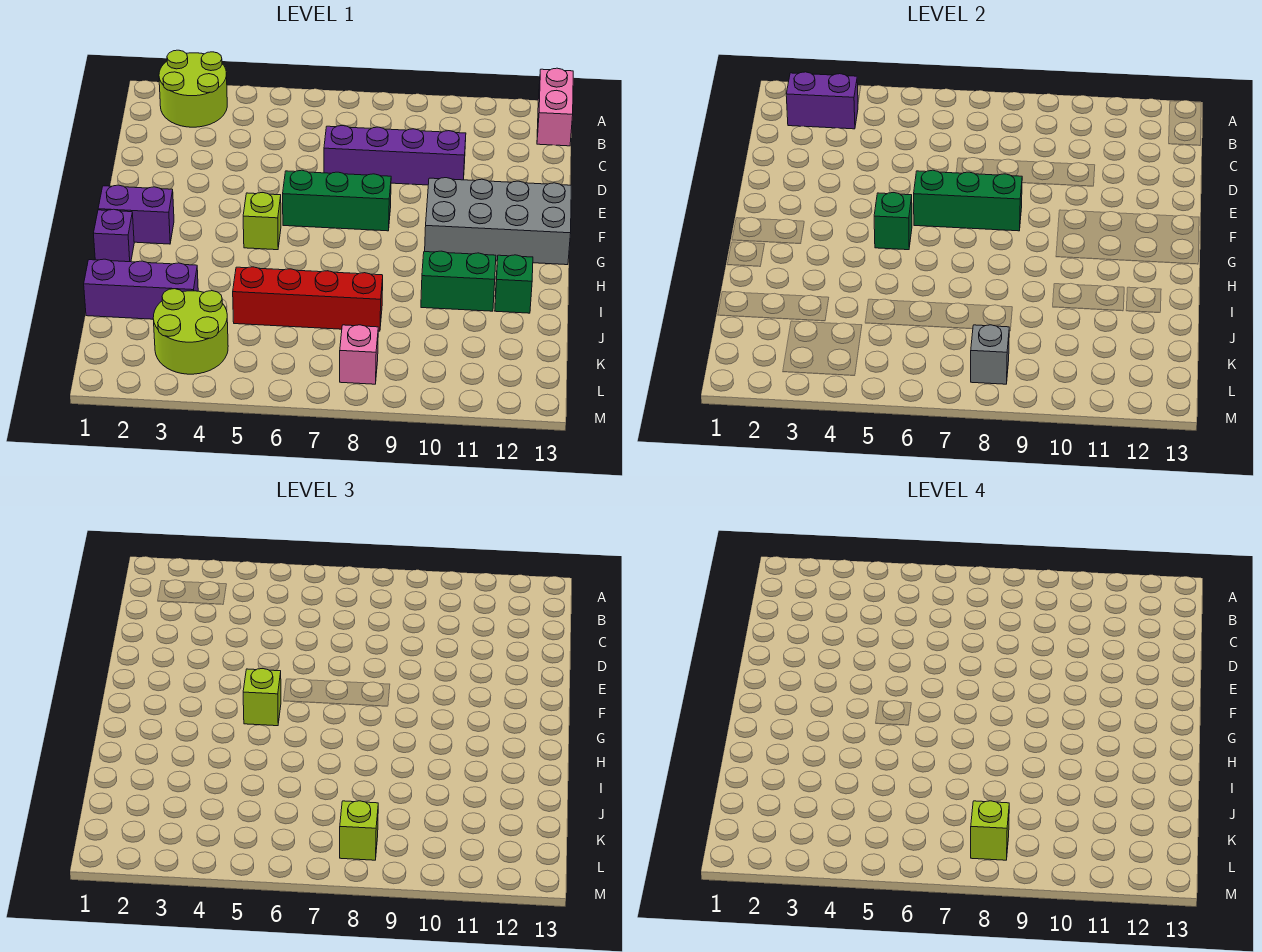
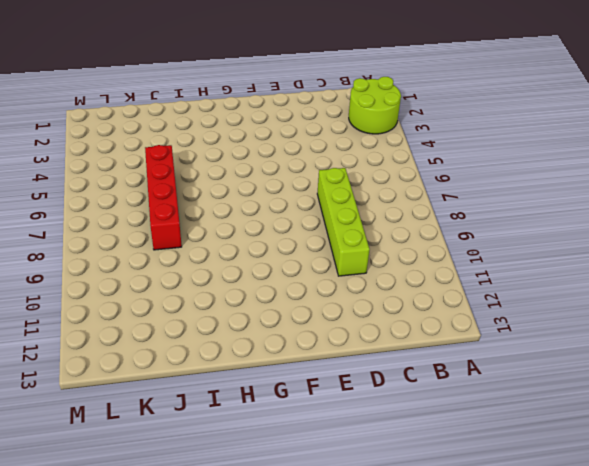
lime 1x4 brick [317,168,370,276] -> purple 1x4 brick [324,126,466,185]
none -> pink 1x2 brick [537,68,573,146]
none -> green 1x3 brick [283,170,391,231]
none -> grey 2x4 brick [425,178,571,265]

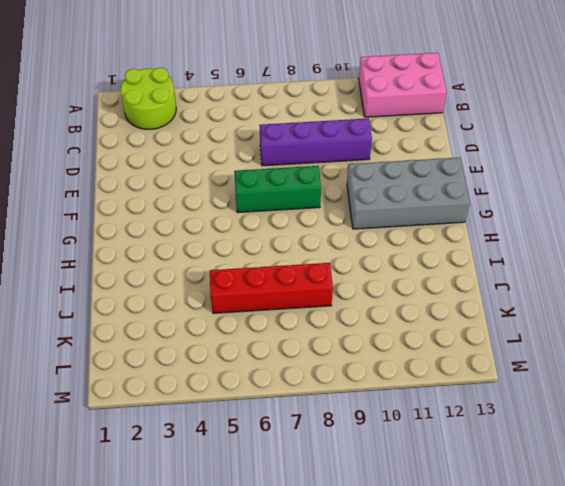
pink 2x3 brick [359,53,447,117] -> pink 1x2 brick [537,68,573,146]
none -> purple 1x2 brick [98,185,174,244]
none -> lime 1x1 brick [243,193,281,250]
none -> purple 1x1 brick [93,209,134,262]

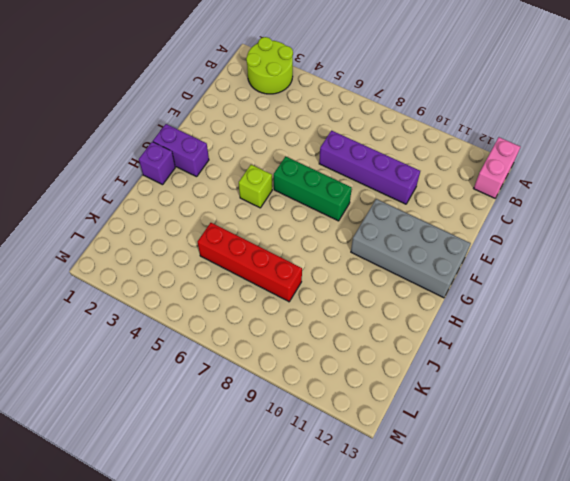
none -> green 1x2 brick [421,251,496,311]
none -> green 1x1 brick [495,255,533,313]
none -> purple 1x3 brick [84,259,198,319]

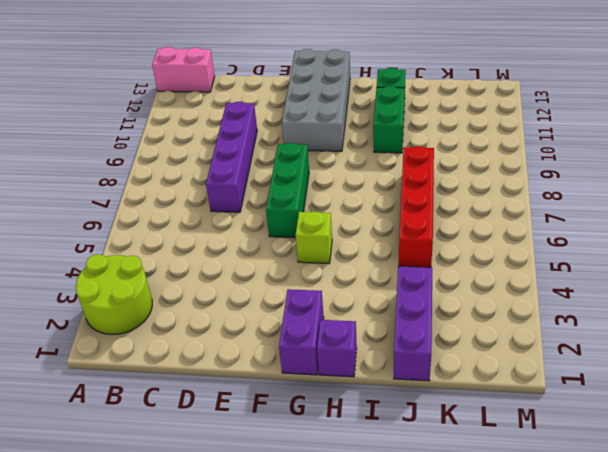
none -> lime 2x2 round brick [153,289,228,374]
none -> pink 1x1 brick [340,325,378,384]
none -> purple 1x2 brick [786,72,858,129]

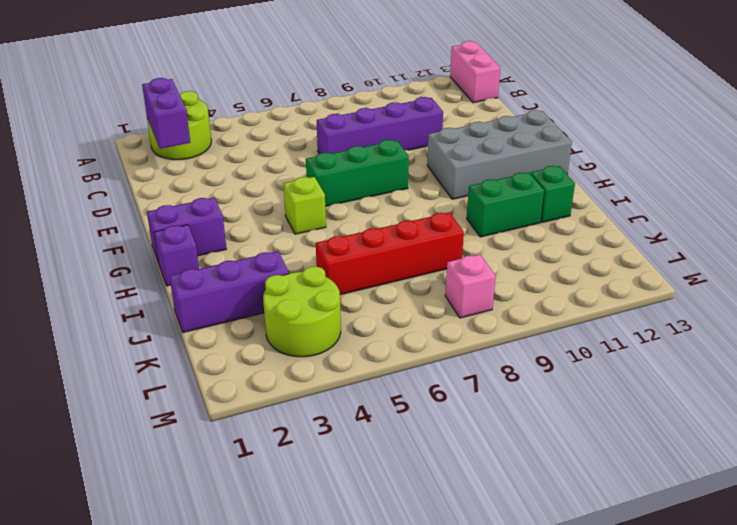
purple 1x2 brick [142,78,190,149] -> purple 1x2 brick turned to [786,72,858,129]
none -> green 1x3 brick [914,170,1022,231]
none -> green 1x1 brick [874,193,912,250]
none -> grey 1x1 brick [971,325,1009,384]

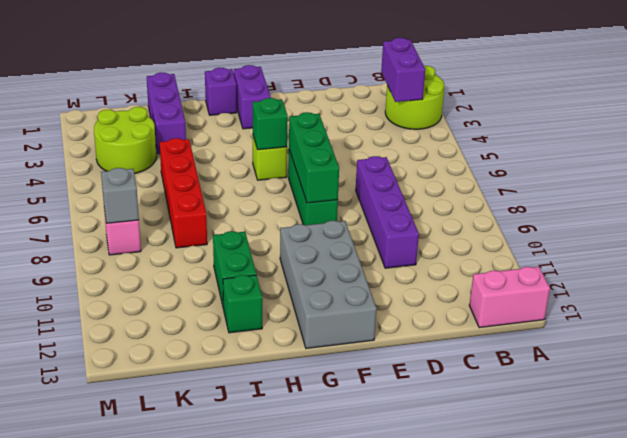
none -> lime 1x1 brick [243,669,281,726]
none -> lime 1x1 brick [340,801,378,860]
none -> lime 1x1 brick [971,801,1009,860]

